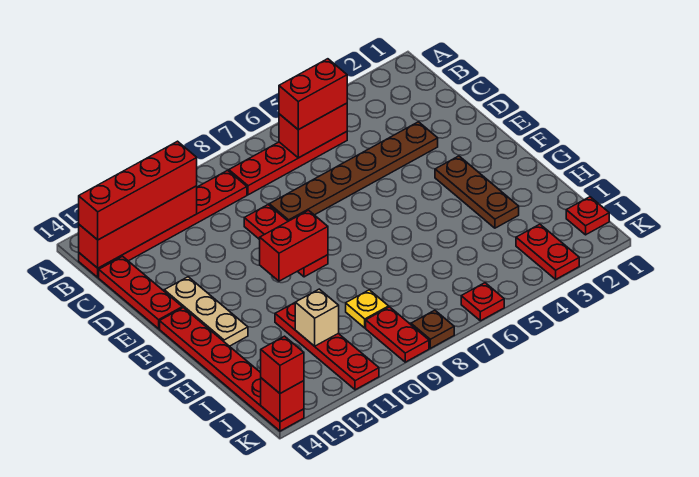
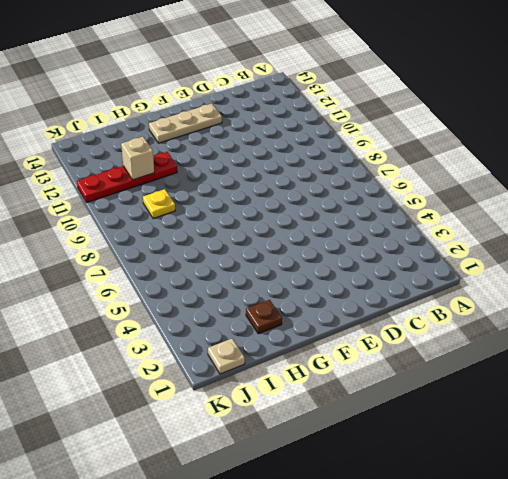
brown 1x1 plate [246,300,282,334] -> brown 1x1 plate moved to [411,310,454,348]
tan 1x1 plate [208,338,245,374] -> red 1x1 plate [566,197,609,235]
none -> red 1x4 plate [229,132,347,195]
none -> red 1x6 plate [79,170,247,277]
none -> red 1x3 plate [99,256,182,329]

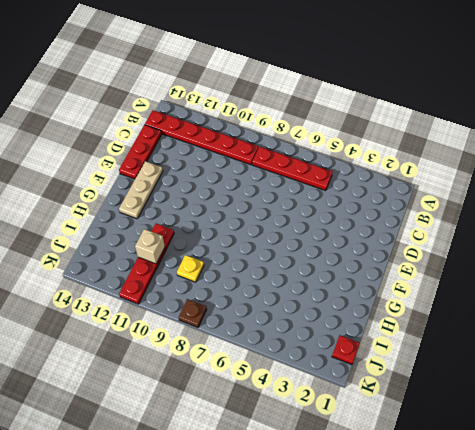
none -> brown 1x6 plate [269,122,438,221]
none -> red 1x3 plate [244,205,328,277]
none -> brown 1x3 plate [435,156,519,228]

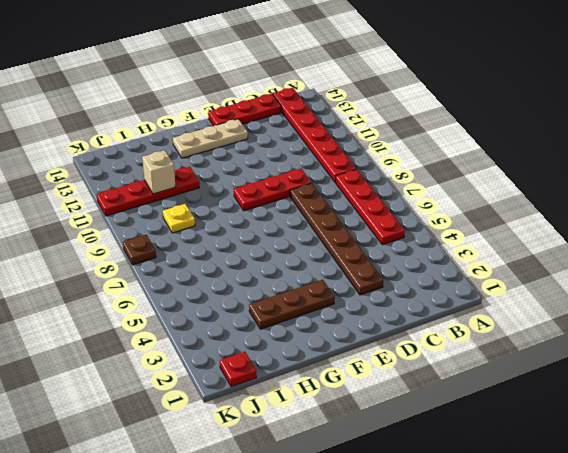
none -> red 1x6 plate [160,308,304,431]
none -> red 1x2 plate [516,224,579,279]
none -> red 1x2 plate [366,307,429,362]

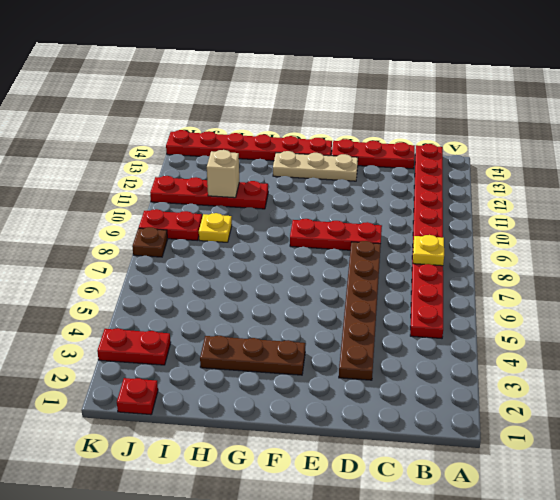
yellow 1x1 plate [413,235,444,266] -> none
none -> red 1x1 plate [461,283,504,321]
none -> red 1x2 brick [279,103,347,158]
none -> red 1x4 brick [79,186,197,268]

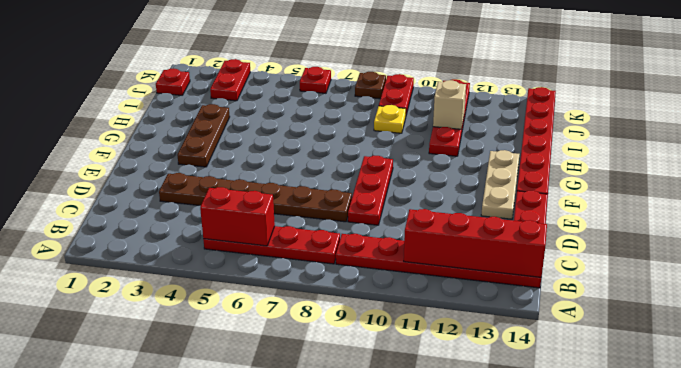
none -> red 1x2 brick [260,210,328,281]
none -> red 1x1 brick [261,378,304,422]
none -> red 1x2 brick [279,59,347,130]

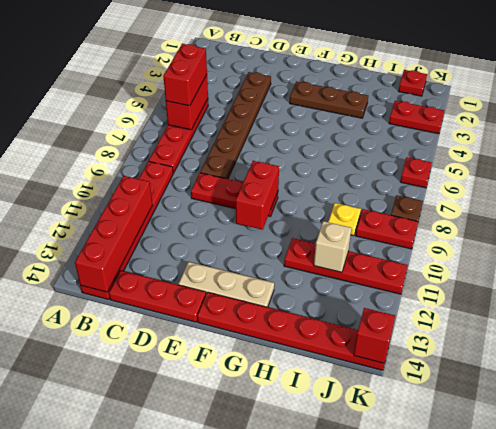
none -> red 1x4 brick [79,141,197,240]
none -> red 1x1 brick [261,336,304,393]

